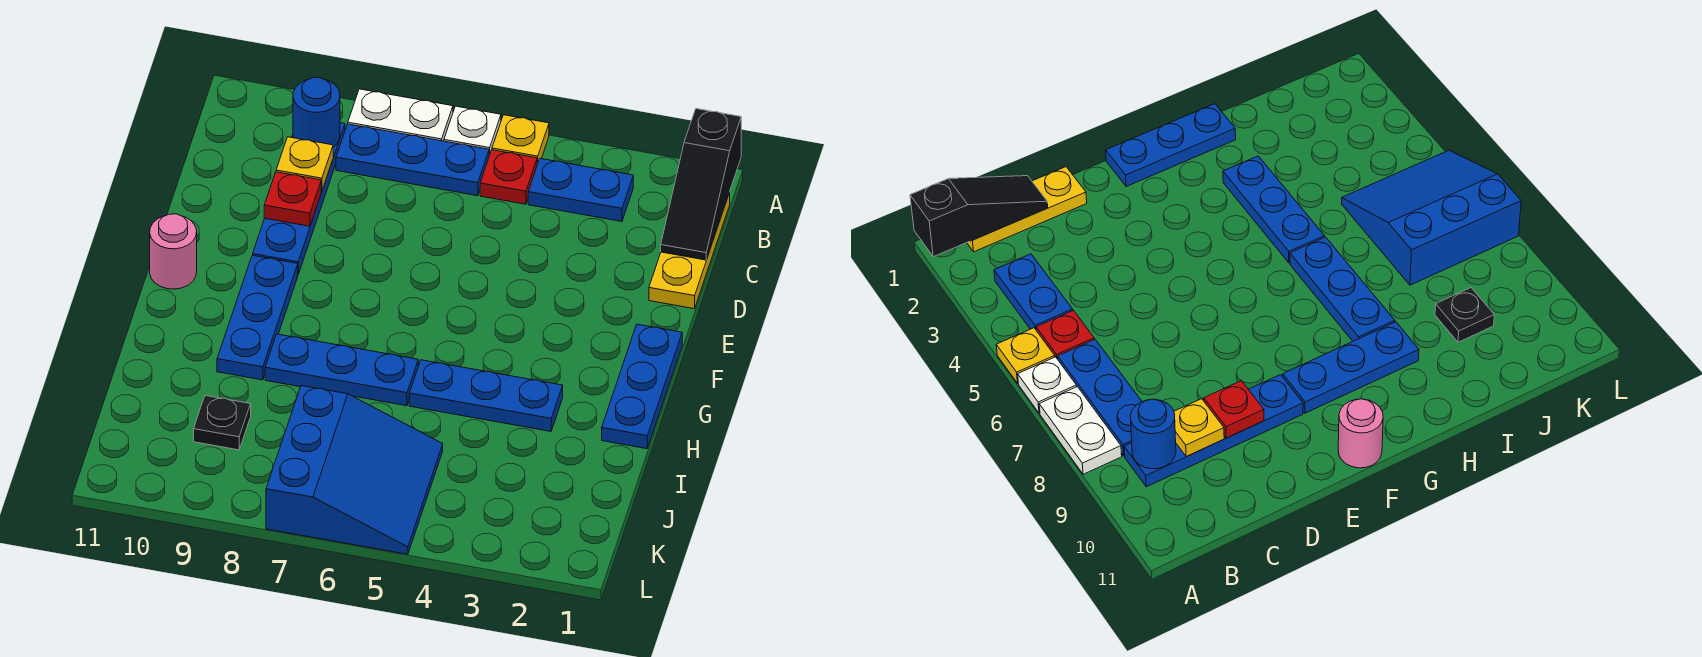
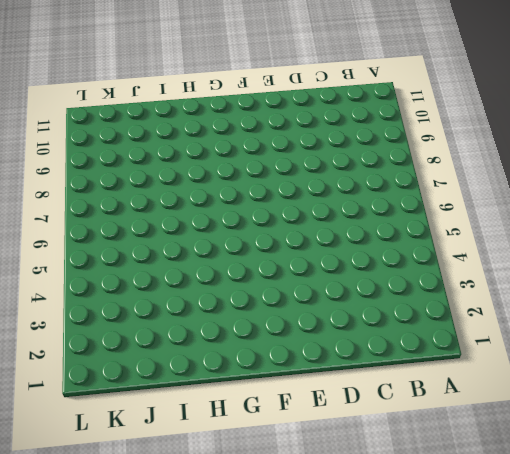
none -> yellow 1x1 plate [492,115,549,164]
none -> white 1x1 plate [444,106,501,155]
none -> white 1x2 plate [348,89,453,141]

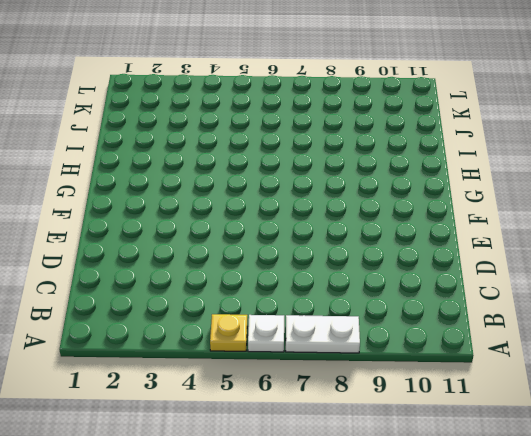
none -> yellow 1x3 plate [649,193,730,309]
none -> blue 1x2 plate [528,159,633,221]
none -> red 1x1 plate [480,150,537,204]

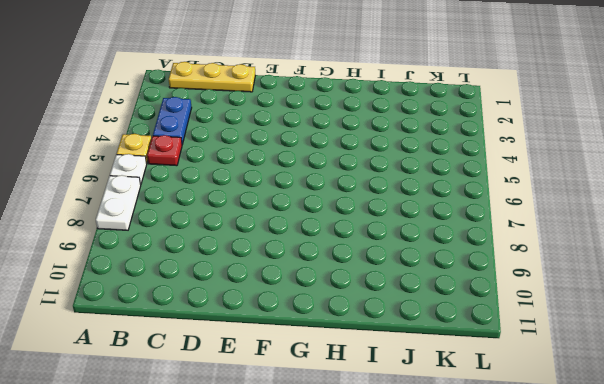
none -> blue 1x3 plate [336,124,489,196]
none -> blue 1x4 plate [253,123,345,274]
none -> blue 1x3 plate [602,324,682,449]

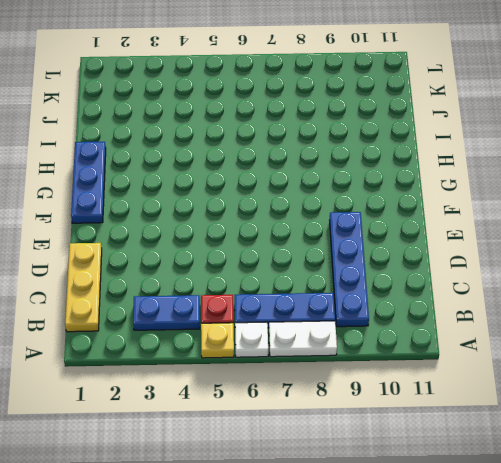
none -> blue 1x3 plate [217,255,298,380]
none -> pink 1x1 round brick [150,214,197,289]
none -> blue 1x3 plate [409,360,563,431]

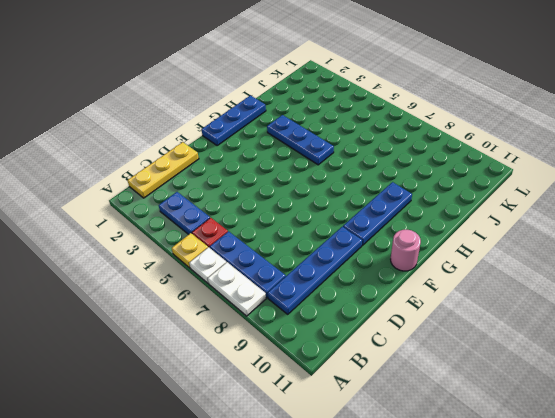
none -> blue 1x3 plate [265,334,418,406]
none -> blue 3x3 slope [266,386,443,554]
none -> black 1x1 plate [194,396,251,450]

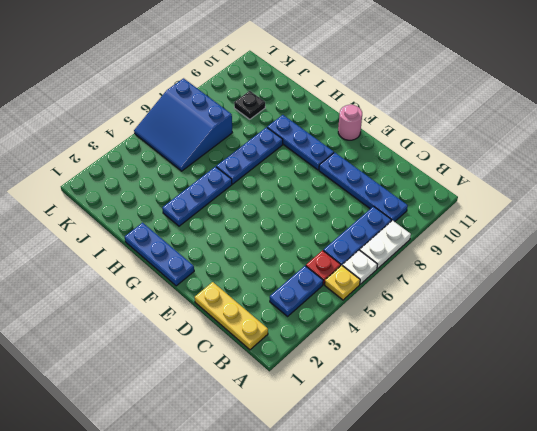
none -> black 1x3 slope [661,109,741,260]
none -> blue 1x1 round brick [293,78,340,147]
none -> yellow 1x1 plate [276,137,333,191]

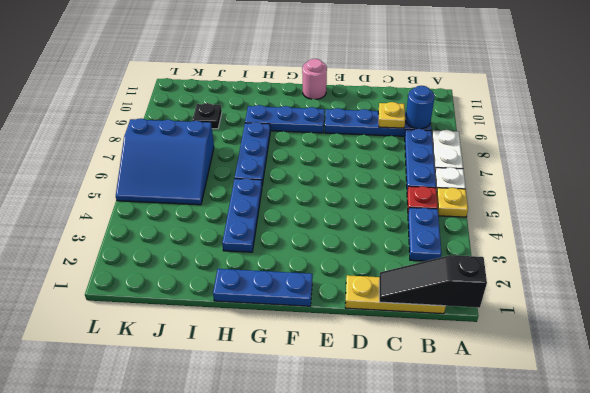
none -> red 1x1 plate [264,172,321,226]

